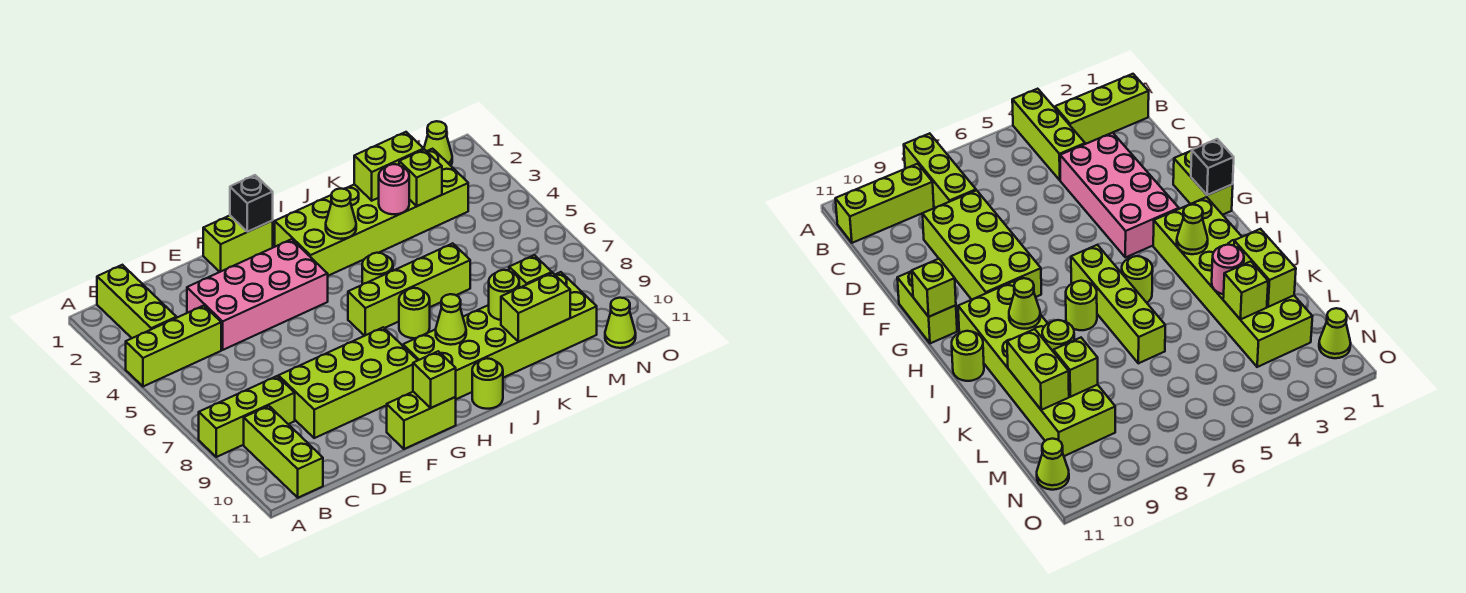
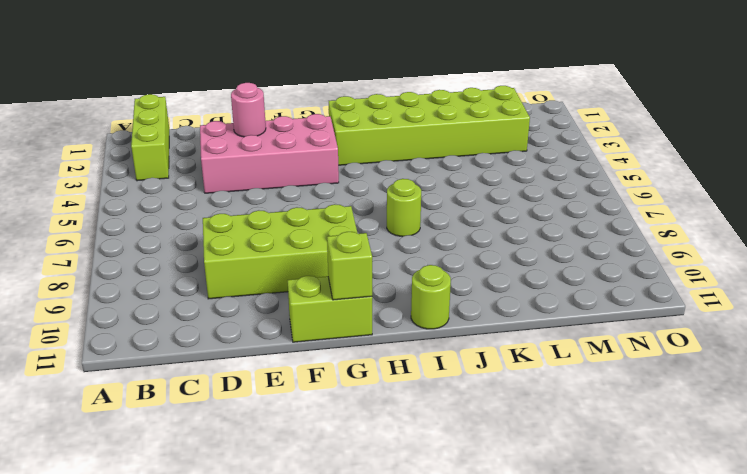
pink 1x1 round brick [231,83,266,137] -> pink 1x1 round brick moved to [379,164,409,214]
none -> lime 1x3 brick [126,306,221,386]
none -> lime 1x3 brick [199,376,295,457]
none -> lime 1x3 brick [244,406,323,498]

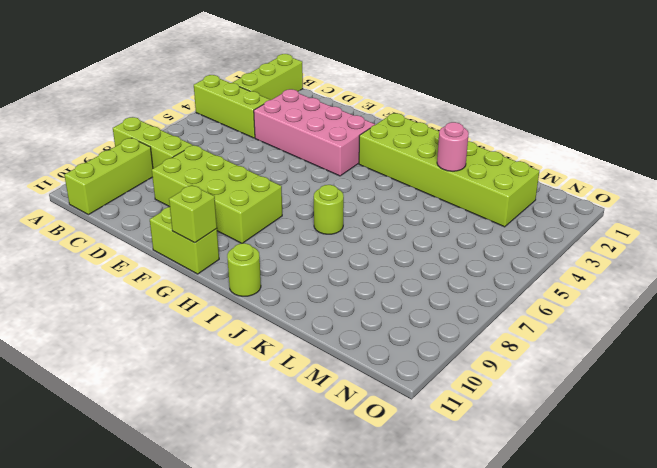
none -> lime 1x2 brick [203,216,273,272]
none -> lime 1x4 brick [348,243,470,336]
none -> lime 2x6 brick [403,272,597,399]

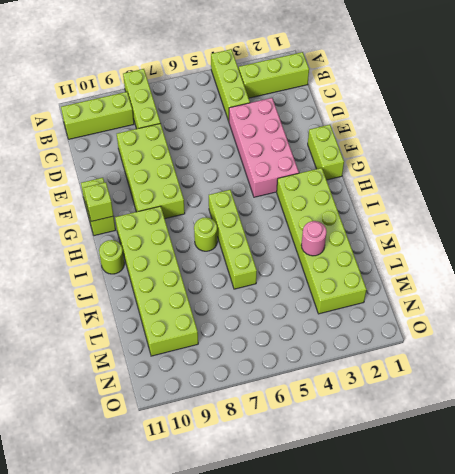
none -> lime 1x1 round brick [362,253,393,285]
none -> lime 1x1 cone [424,121,452,166]
none -> lime 1x1 cone [605,298,636,348]

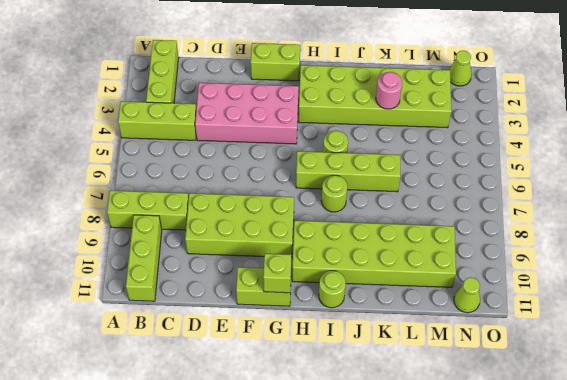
none -> black 1x1 brick [230,175,273,232]
none -> lime 1x1 cone [326,189,356,239]
none -> lime 1x1 cone [436,294,466,345]

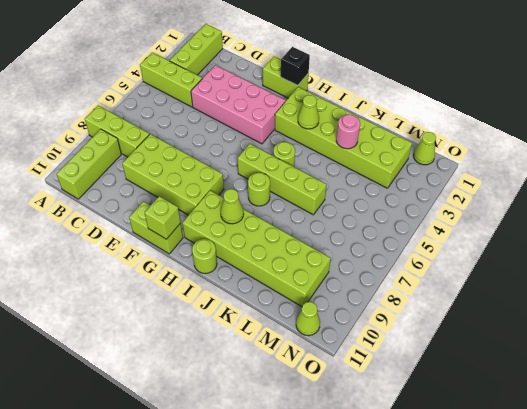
none -> lime 1x2 brick [354,132,424,201]
none -> lime 1x1 round brick [489,270,519,320]
none -> lime 1x2 brick [501,273,570,342]

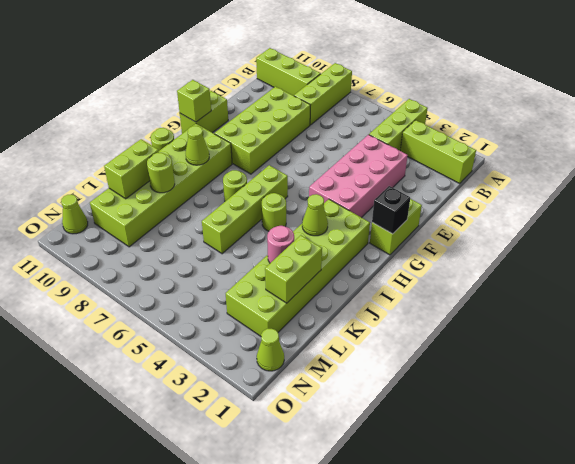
none -> lime 1x1 brick [399,149,442,206]
none -> lime 1x1 brick [509,255,552,288]

